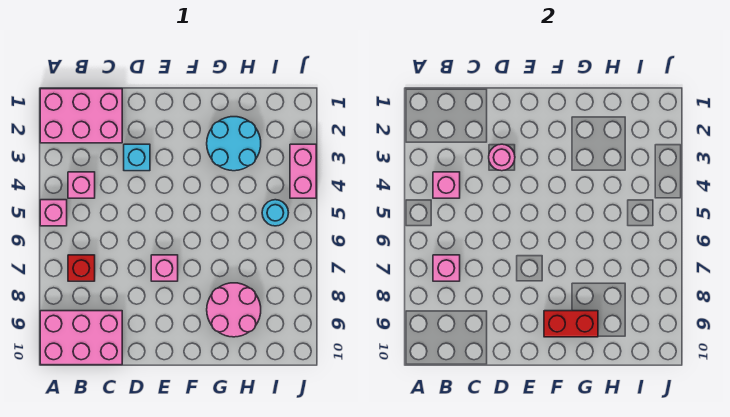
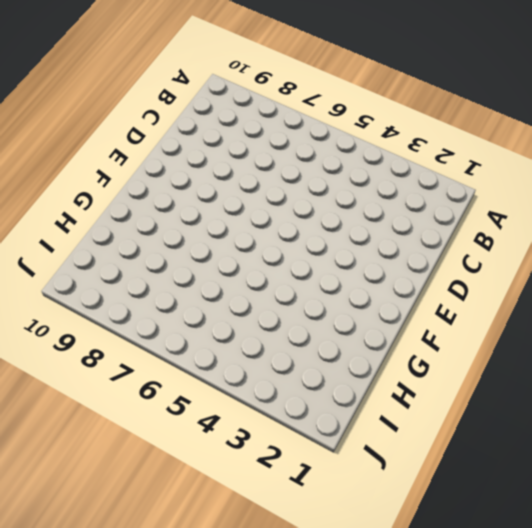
none -> pink 2x3 brick [40,89,122,143]
none -> pink 1x1 brick [40,200,67,226]
none -> pink 2x3 brick [40,311,122,365]

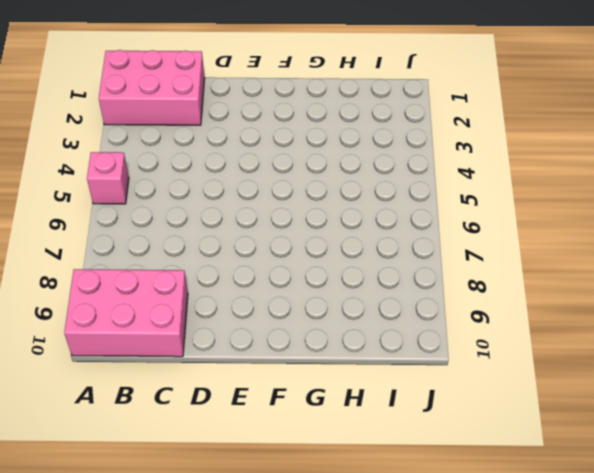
none -> pink 1x1 brick [68,172,95,198]
none -> red 1x1 brick [68,255,95,281]
none -> cyan 1x1 brick [124,144,150,171]

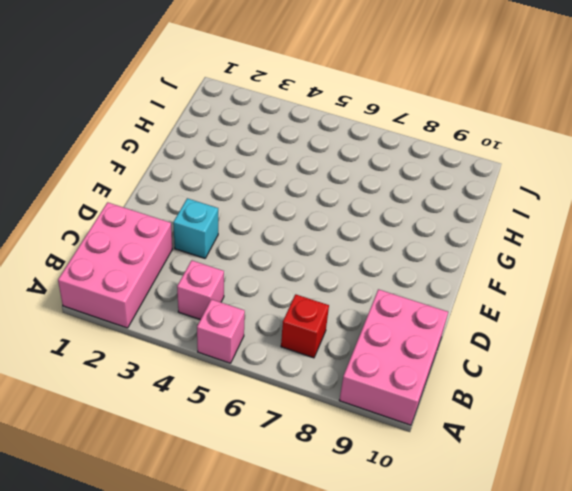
none -> pink 1x1 brick [151,255,178,281]
none -> cyan 2x2 round brick [207,117,261,171]
none -> pink 2x2 round brick [207,283,261,337]

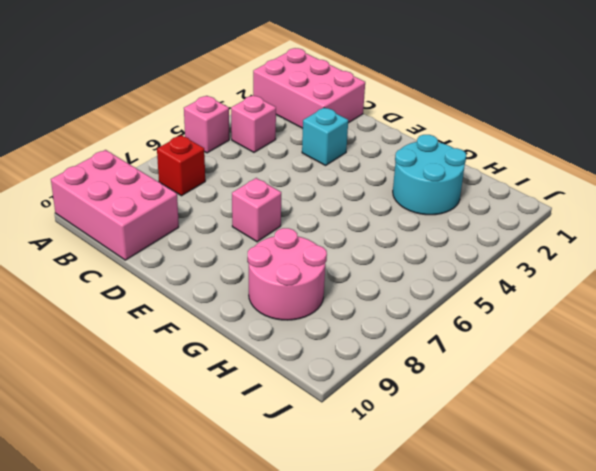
none -> cyan 1x1 round brick [262,200,288,226]
none -> pink 1x2 brick [290,144,316,198]
none -> pink 1x1 brick [433,172,460,198]

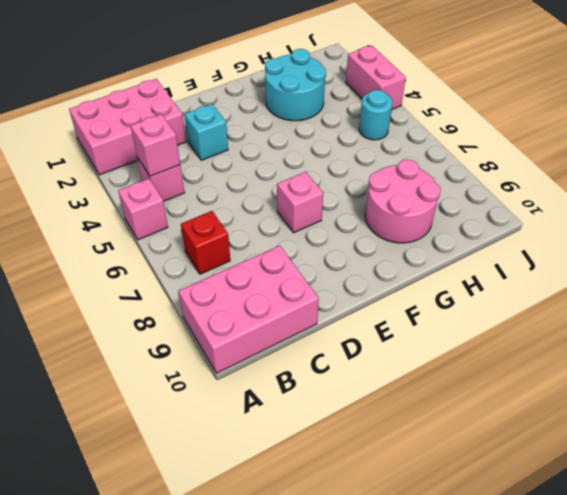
none -> pink 1x1 brick [433,255,460,281]
none -> pink 1x1 round brick [489,144,515,171]
none -> red 1x2 brick [544,311,598,337]

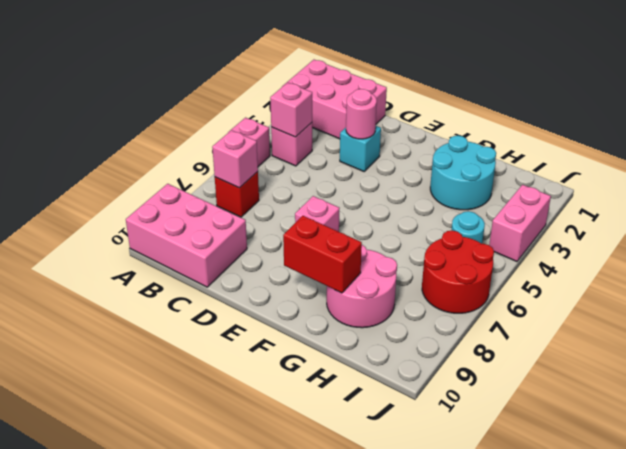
red 2x2 round brick [422,230,494,313] -> none

